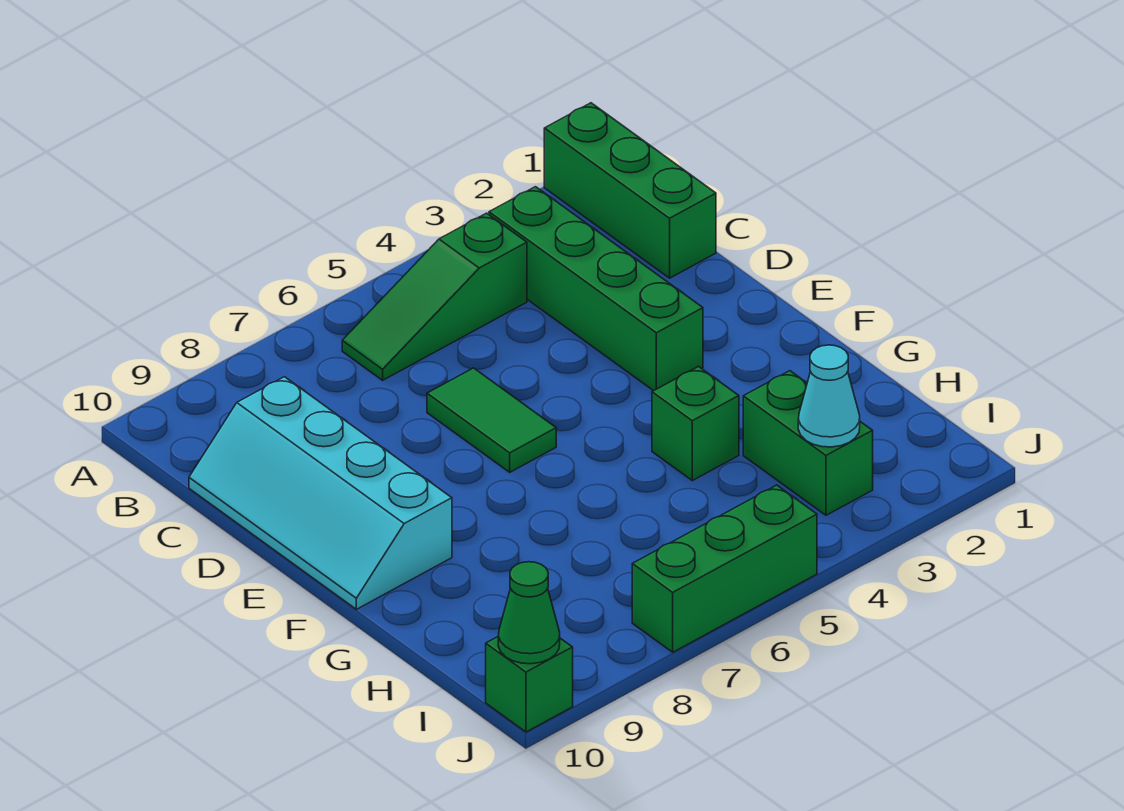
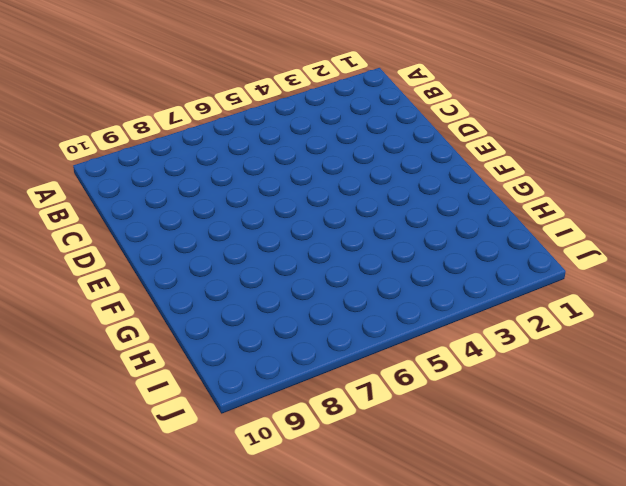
none -> green 1x3 brick [544,103,716,278]
none -> green 1x4 brick [489,187,703,391]

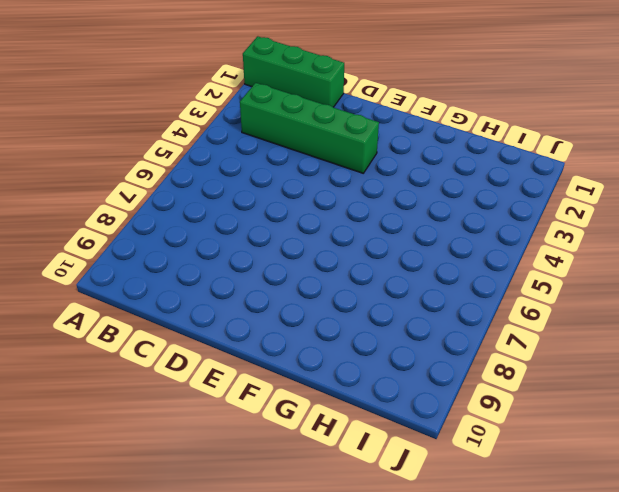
none -> green 1x3 slope [342,213,527,380]
none -> cyan 2x4 slope [189,377,452,609]

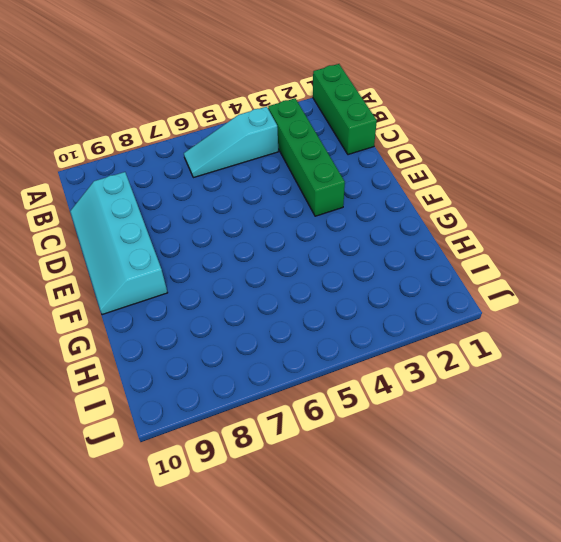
cyan 1x3 slope [184,107,278,178] -> green 1x3 slope [342,213,527,380]
none -> green 1x2 tile [427,368,556,472]
none -> green 1x1 brick [652,367,739,481]

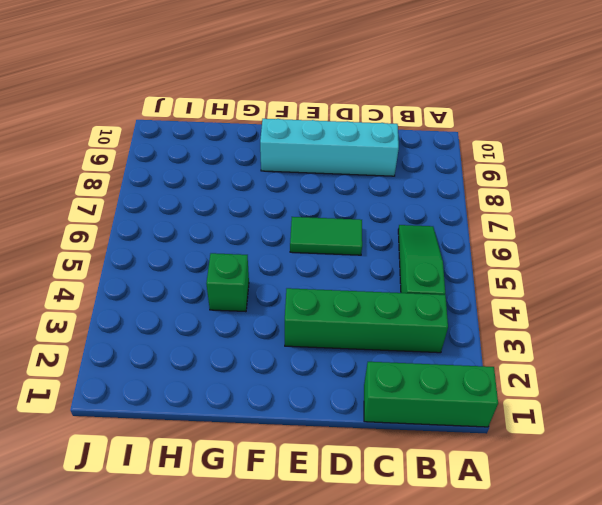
none -> green 1x2 brick [743,371,873,515]
none -> green 1x3 brick [632,485,817,652]

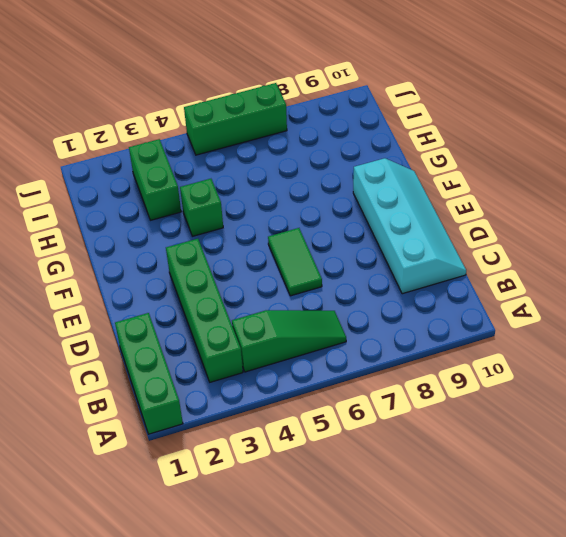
none -> green 1x1 brick [486,637,573,732]
none -> cyan 1x1 cone [798,345,860,447]

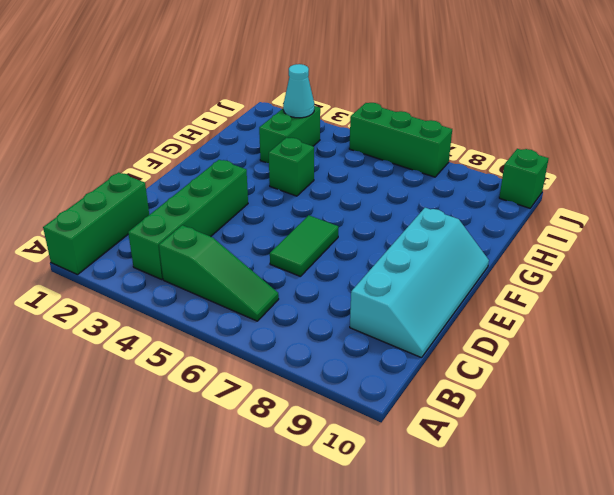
none -> green 1x1 cone [498,562,560,664]

